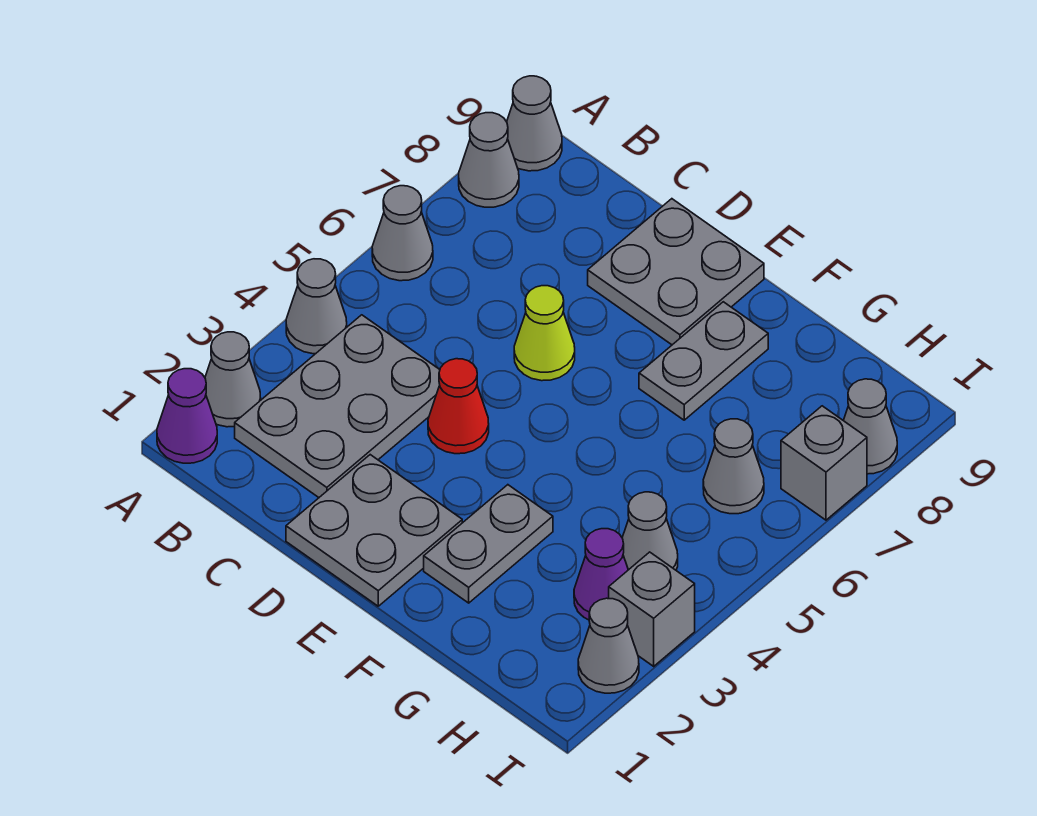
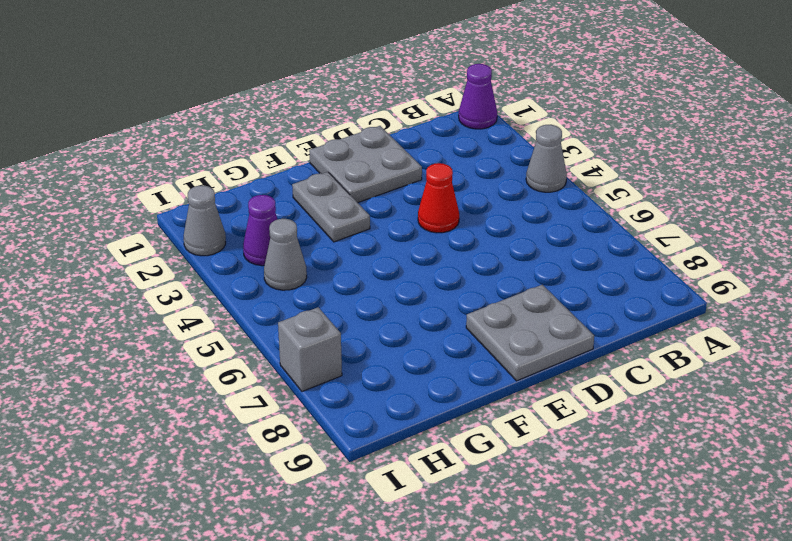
none -> grey 1x1 cone [205,332,261,427]
none -> grey 1x1 cone [372,186,433,281]
none -> grey 1x1 cone [459,113,519,207]

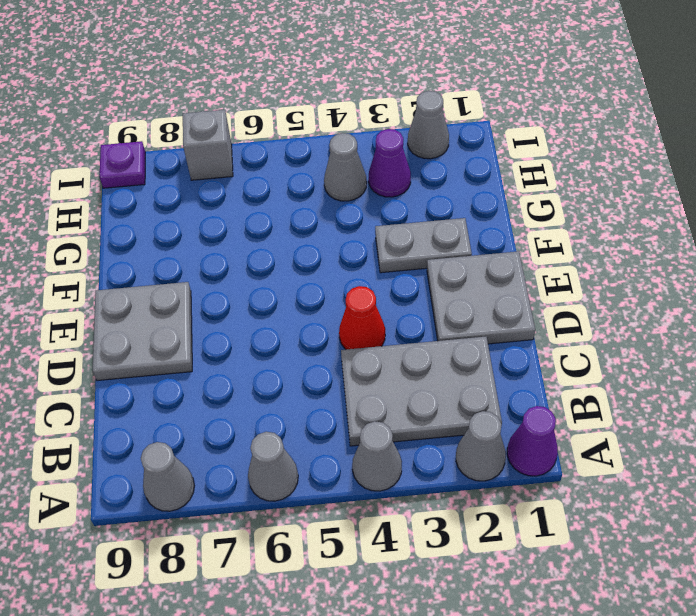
purple 1x1 plate [100,141,145,188] -> none
none -> grey 1x1 cone [507,76,562,171]
none -> lime 1x1 cone [514,286,575,381]
none -> grey 1x2 plate [639,302,768,420]

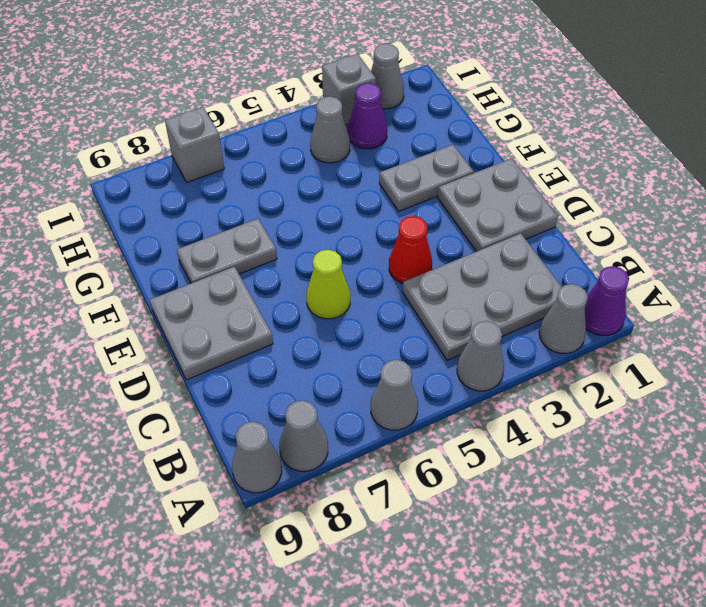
none -> grey 1x1 cone [703,419,764,514]
none -> grey 1x1 cone [843,379,897,474]

